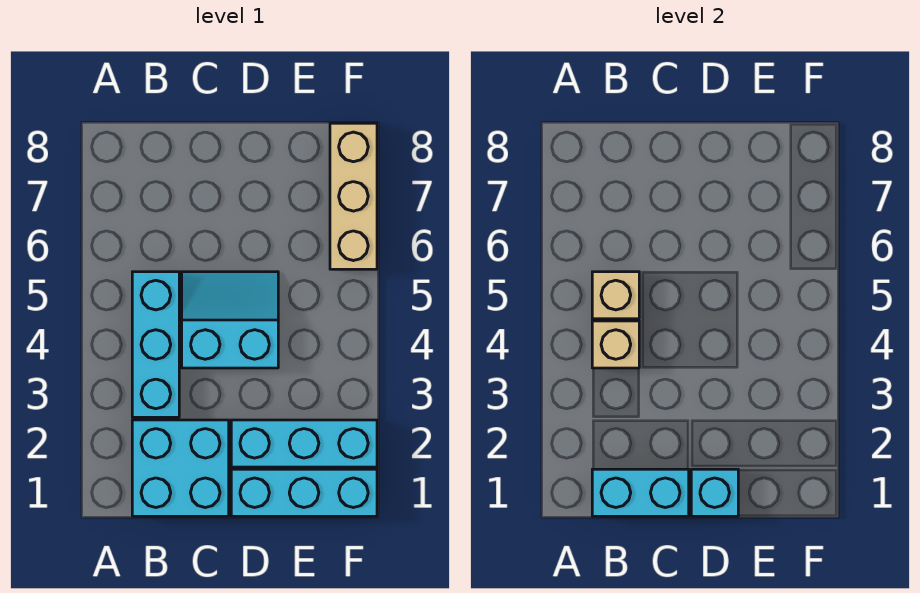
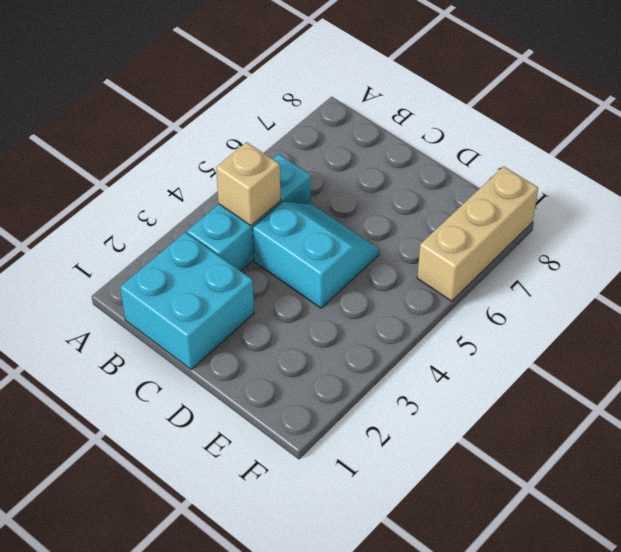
none -> cyan 1x3 brick [231,469,377,516]
none -> cyan 1x3 brick [231,420,377,467]

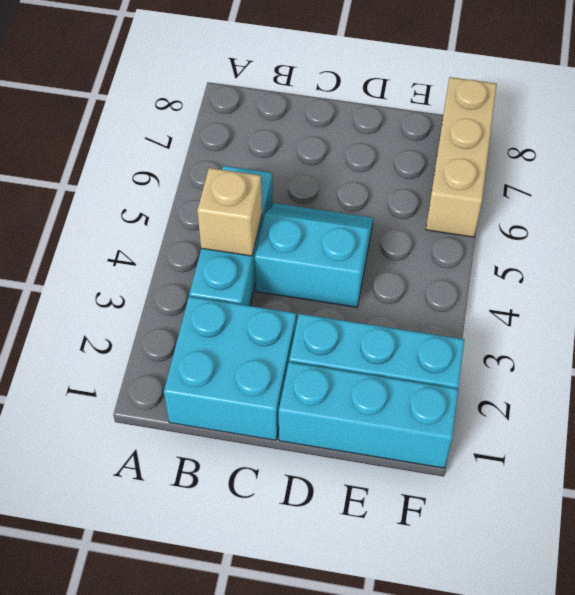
none -> cyan 1x2 brick [592,469,689,516]
none -> tan 1x1 brick [592,272,639,319]

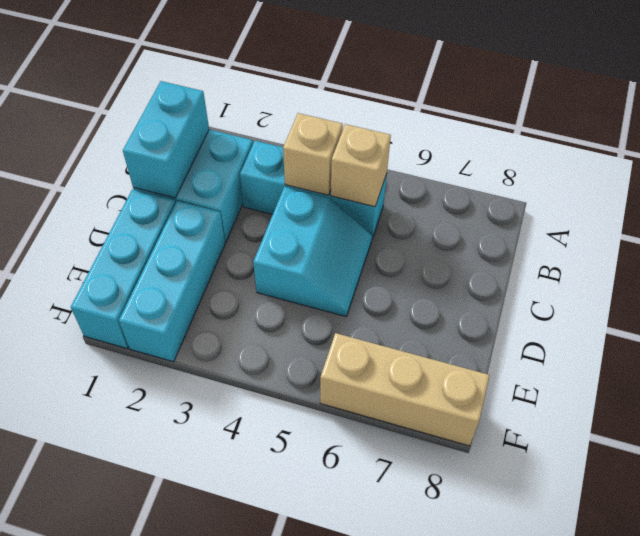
none -> cyan 1x1 brick [691,469,738,516]

